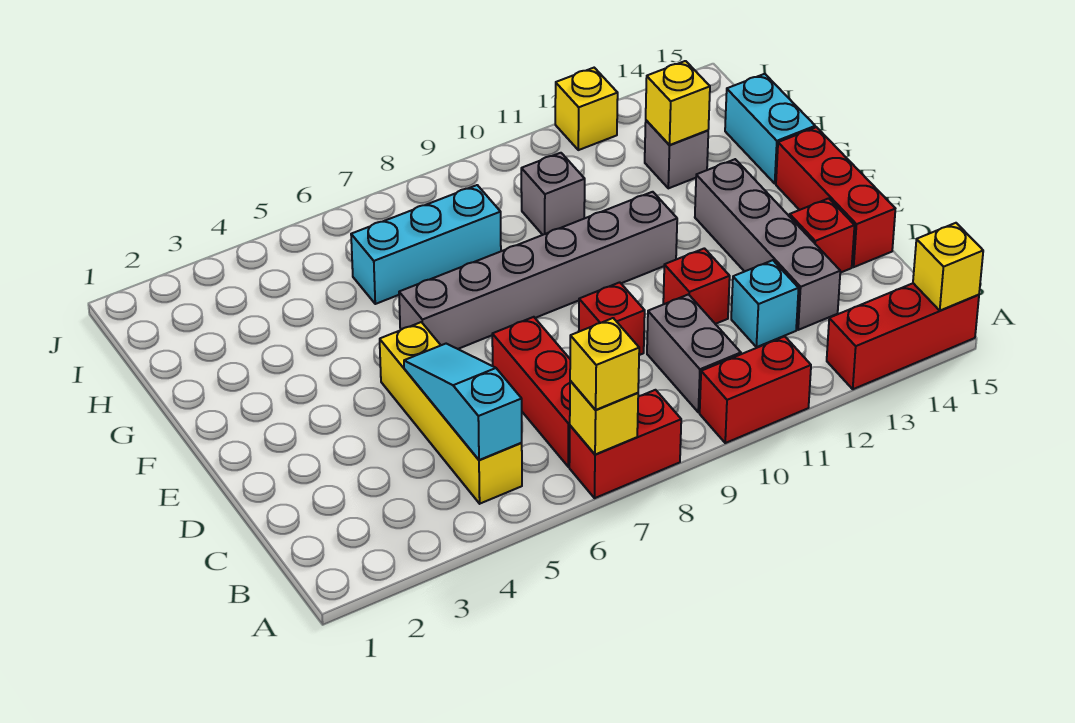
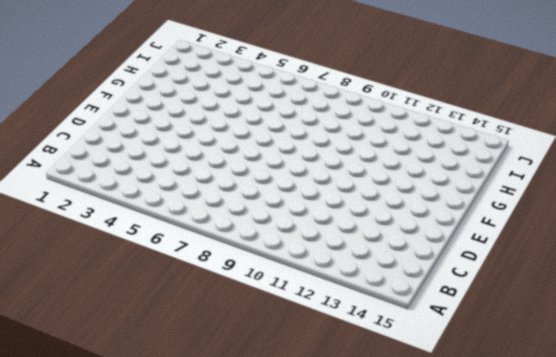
none -> red 1x2 brick [569,390,681,498]
none -> red 1x2 brick [700,336,811,443]
none -> red 1x3 brick [827,283,979,389]

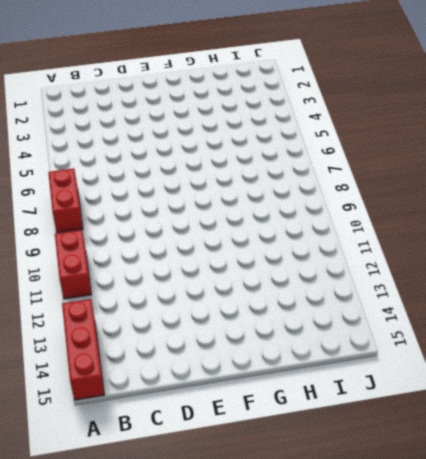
none -> yellow 1x4 brick [380,322,522,504]
none -> red 1x3 brick [492,317,570,467]
none -> grey 1x2 brick [647,294,741,412]

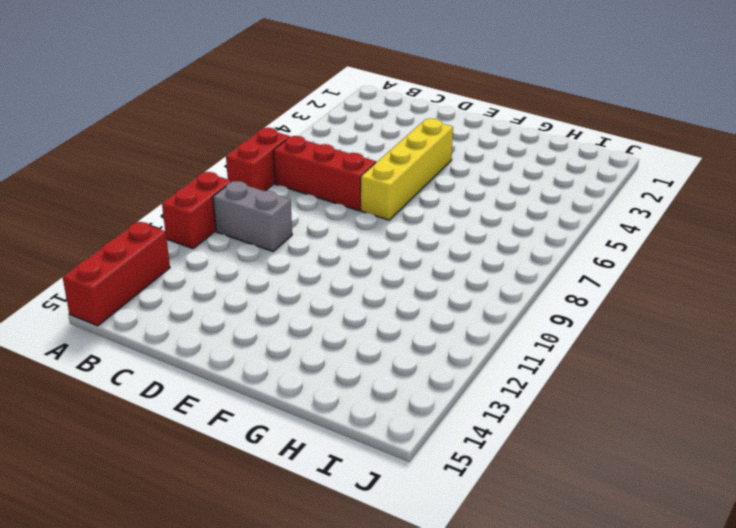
yellow 1x4 brick [361,118,453,220] -> yellow 1x4 brick turned to [380,322,522,504]
none -> cyan 1x1 brick [731,260,799,347]
none -> grey 1x4 brick [695,159,840,330]
none -> red 1x1 brick [579,282,645,355]

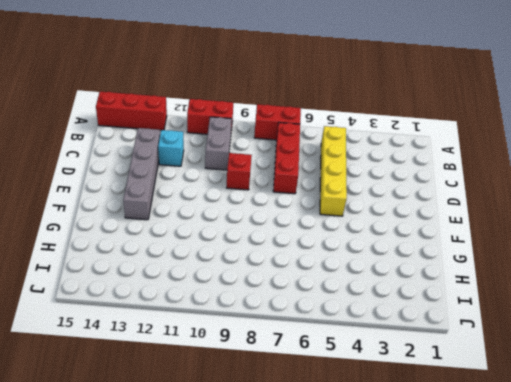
none -> red 1x1 brick [663,248,730,324]
none -> red 1x1 brick [790,198,855,273]
none -> red 1x3 brick [776,127,895,267]

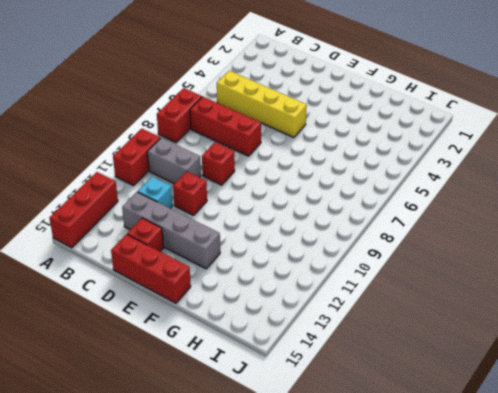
none -> grey 1x6 brick [399,192,677,349]
none -> cyan 1x2 brick [725,74,815,184]
none -> cyan 1x3 brick [351,185,501,304]

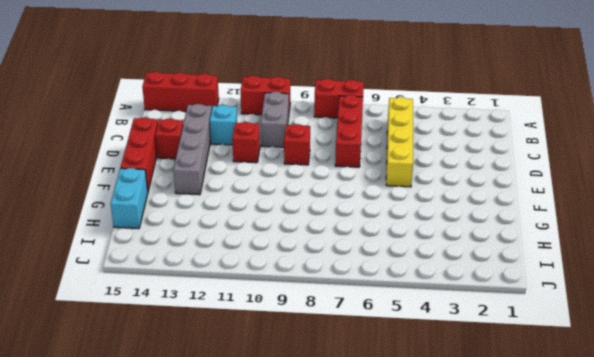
none -> grey 1x6 brick [399,192,677,349]
none -> cyan 1x3 brick [351,185,501,304]
none -> grey 1x1 brick [521,153,585,235]

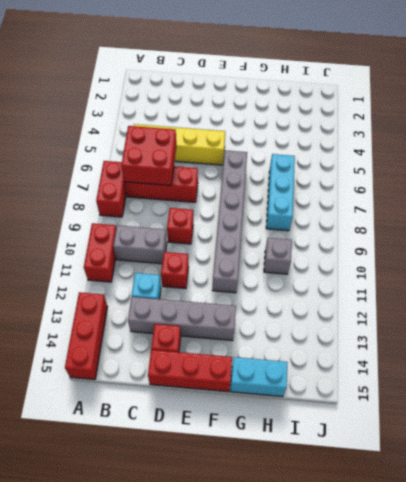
red 2x2 brick [121,126,176,185] -> none
none -> grey 1x1 brick [645,120,708,188]
none -> yellow 1x1 brick [555,68,618,150]
none -> yellow 1x1 brick [570,381,638,455]

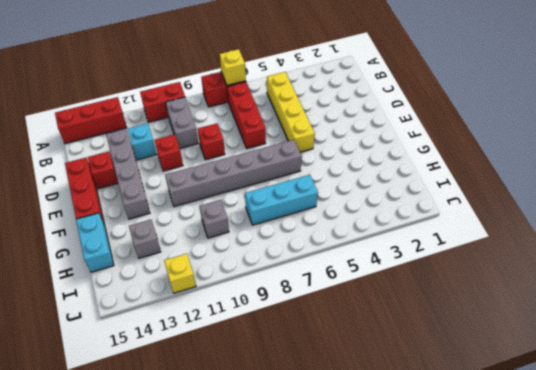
none -> yellow 1x1 brick [913,223,983,311]
none -> cyan 1x3 slope [404,344,522,460]
none -> yellow 1x1 brick [646,61,710,145]

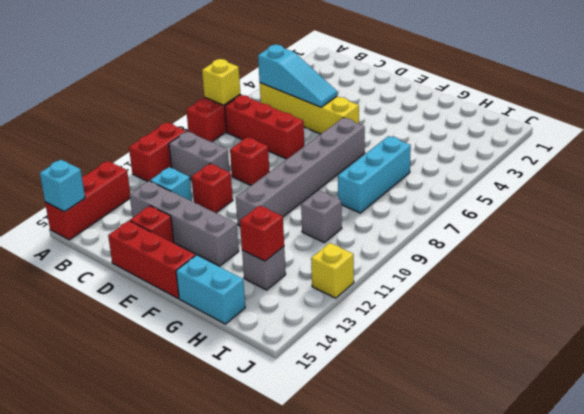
cyan 1x1 brick [40,160,85,212] -> yellow 1x1 brick [913,223,983,311]
red 1x1 brick [240,205,284,261] -> yellow 1x1 brick [646,61,710,145]
none -> yellow 1x1 brick [570,318,639,410]

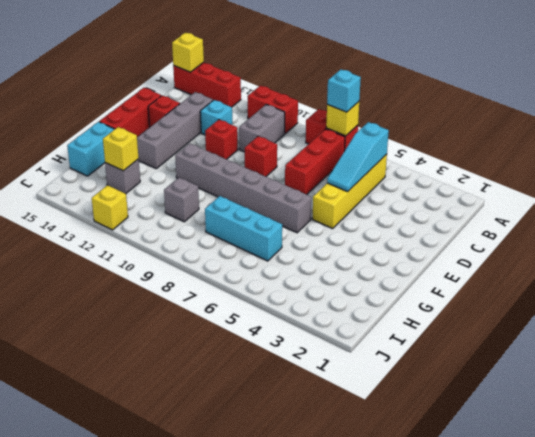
cyan 1x1 brick [327,69,361,112] -> yellow 1x1 brick [570,318,639,410]

